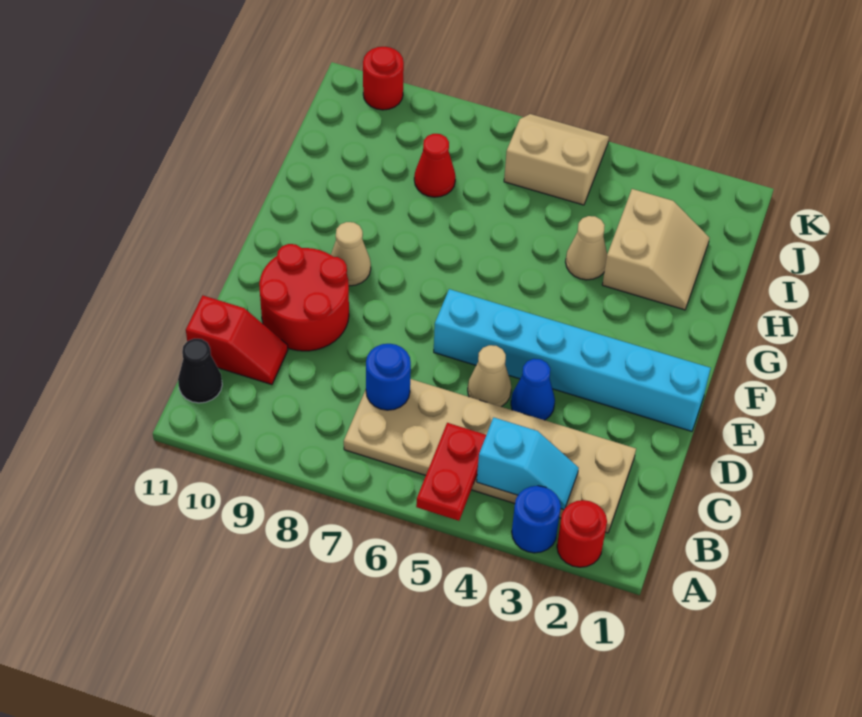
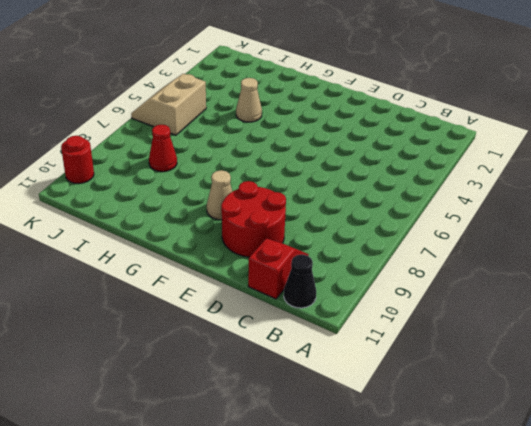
none -> red 1x1 round brick [557,500,607,567]
none -> blue 1x1 round brick [512,486,561,553]
none -> tan 2x6 plate [344,379,636,533]

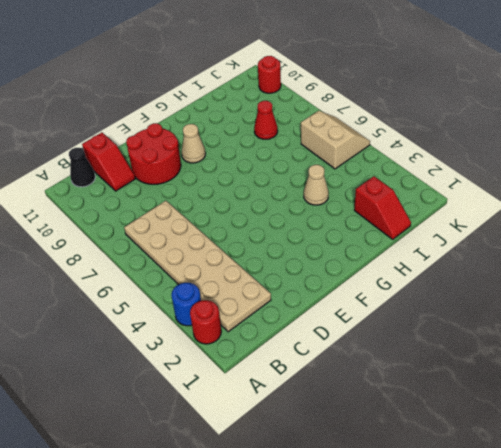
red 1x2 slope [354,176,411,239] -> tan 2x2 slope [602,189,709,310]
none -> blue 1x1 cone [511,359,555,420]
none -> tan 1x1 cone [468,345,511,407]
none -> cyan 1x6 brick [434,289,711,431]

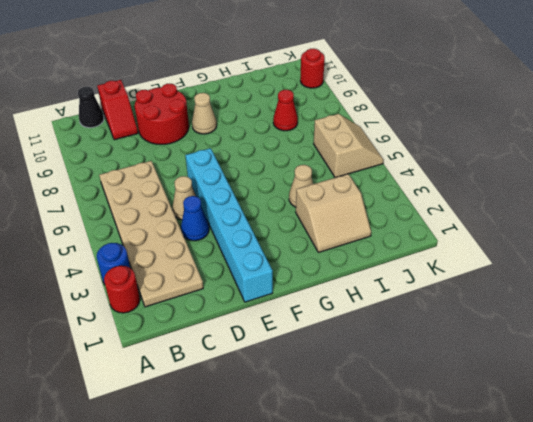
none -> red 1x2 plate [416,423,486,521]
none -> cyan 1x2 slope [477,417,579,510]
none -> blue 1x1 round brick [366,344,411,410]

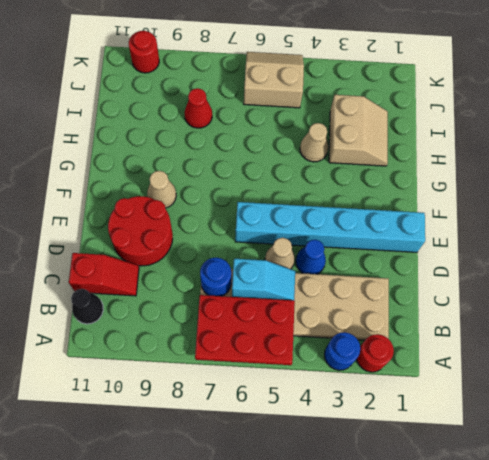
red 2x3 plate [195,295,295,365] -> red 1x2 plate [416,423,486,521]
cyan 1x2 slope [232,259,295,300] -> cyan 1x2 slope moved to [477,417,579,510]

